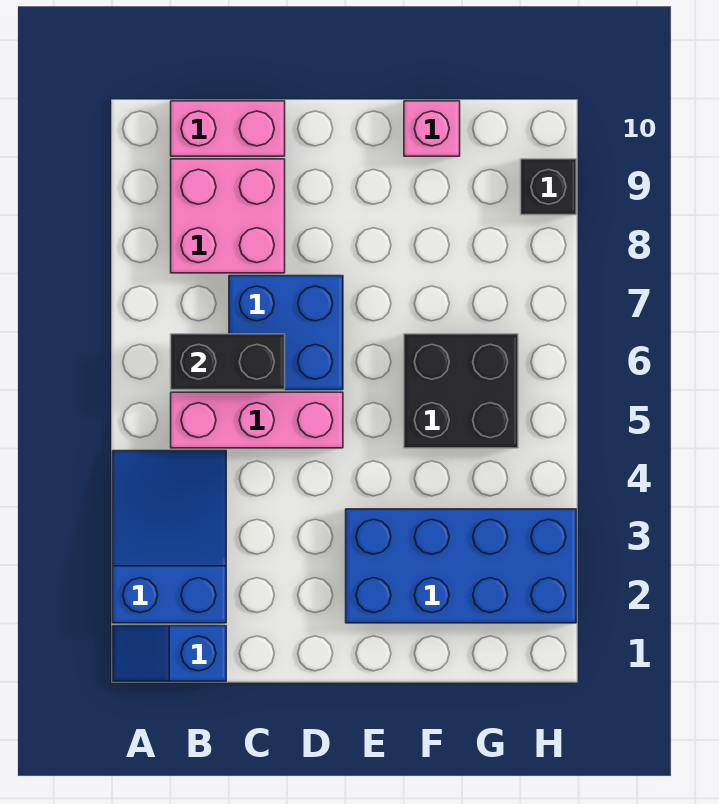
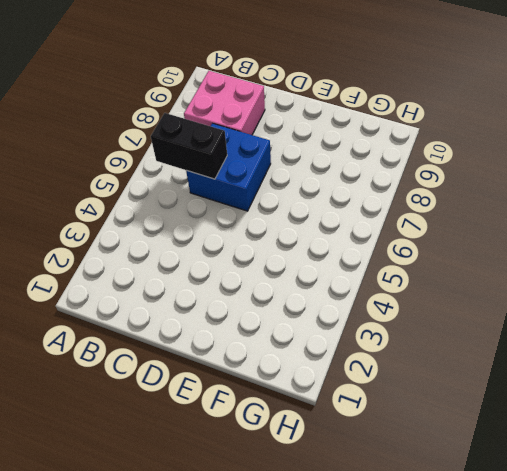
none -> blue 1x2 slope [113,626,226,681]
none -> blue 2x3 slope [113,451,226,623]

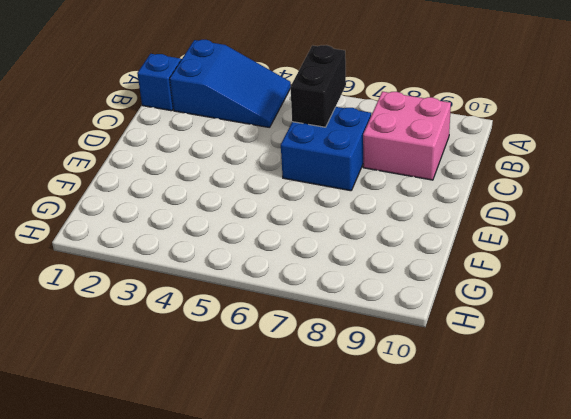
none -> pink 1x3 brick [171,392,343,448]
none -> pink 1x2 brick [171,101,285,156]

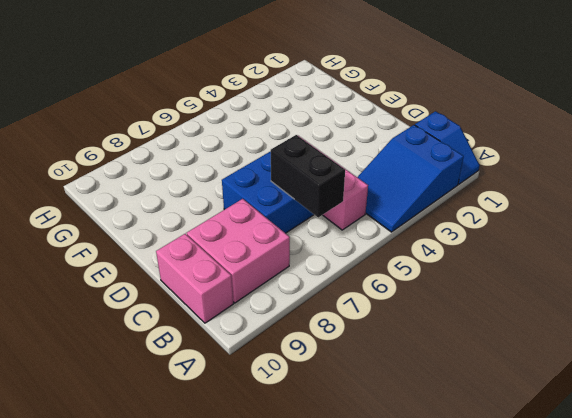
none -> blue 2x4 brick [346,509,576,623]
none -> black 2x2 brick [404,334,518,448]

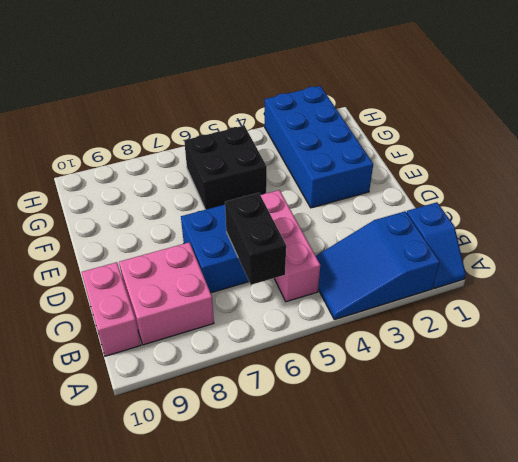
none -> pink 1x1 brick [404,101,460,156]
none -> black 1x1 brick [521,159,576,215]

